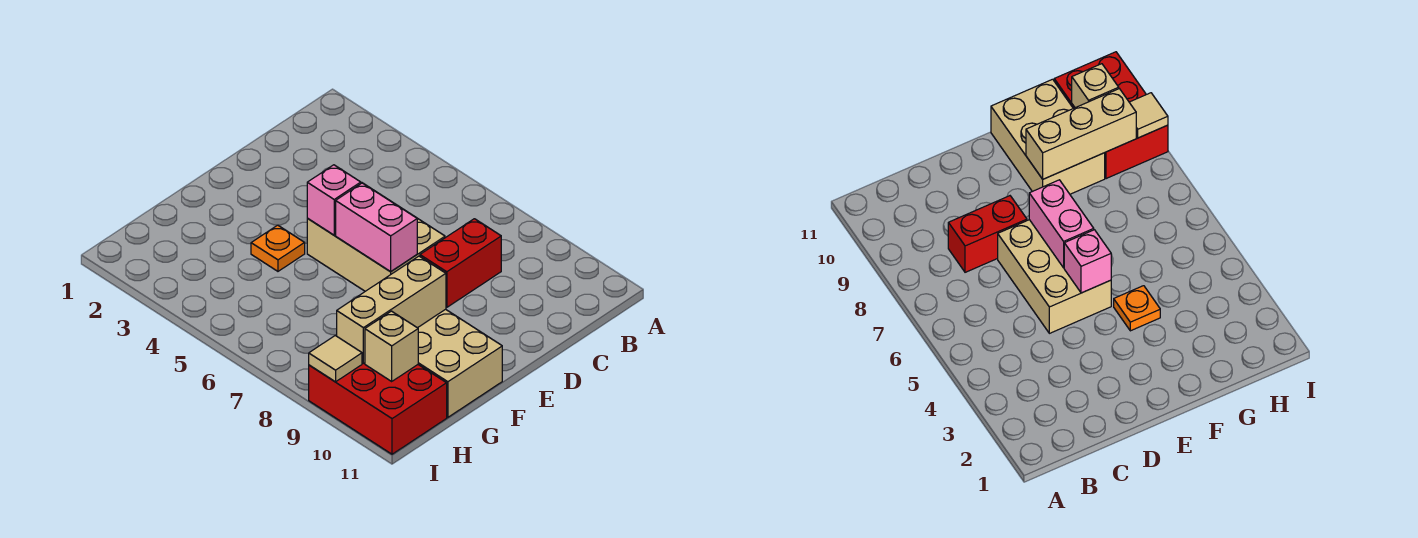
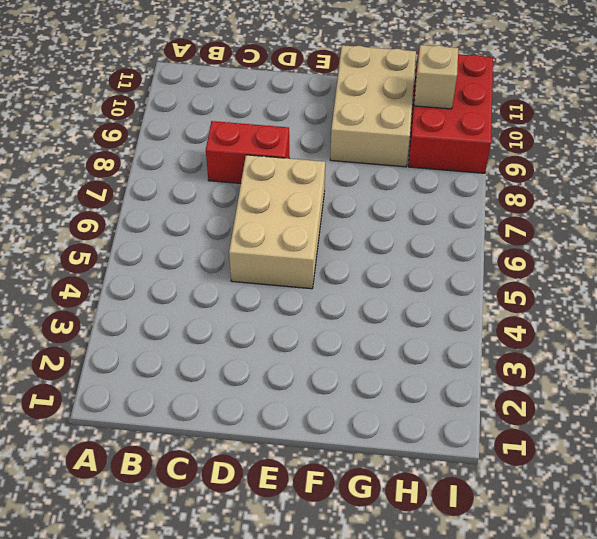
none -> orange 1x1 plate [251,225,305,271]
none -> pink 1x1 brick [307,165,361,235]

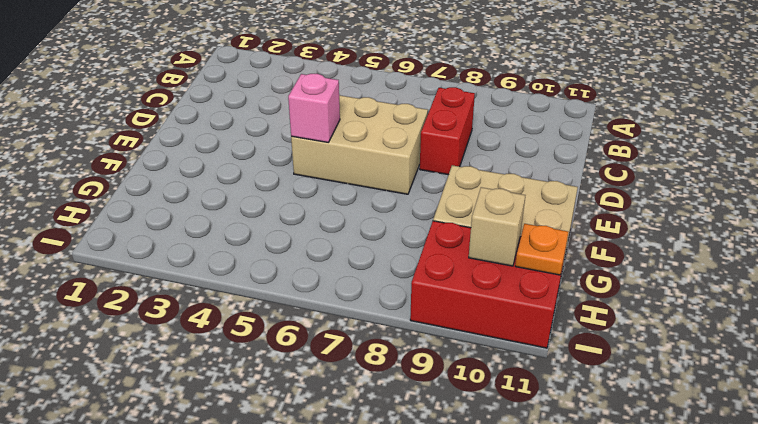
orange 1x1 plate [515,224,568,275] -> orange 1x1 plate moved to [251,225,305,271]
none -> pink 1x2 brick [336,183,417,272]
none -> tan 1x3 brick [337,256,446,363]

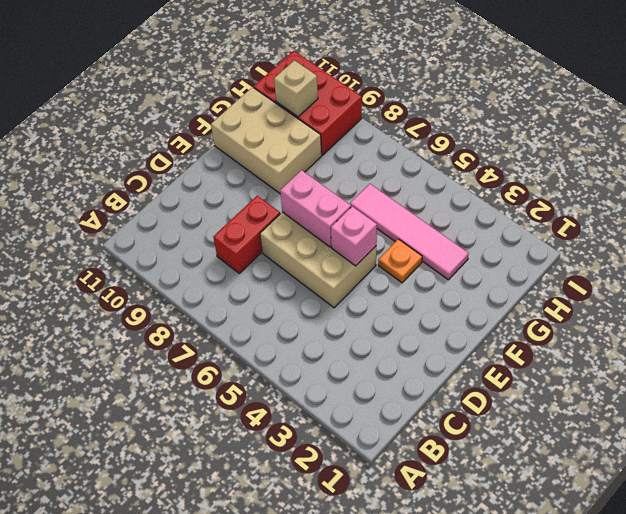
pink 1x4 tile [350,184,469,280] -> none
none -> tan 1x3 brick [337,256,446,363]
none -> tan 1x1 tile [309,336,362,382]

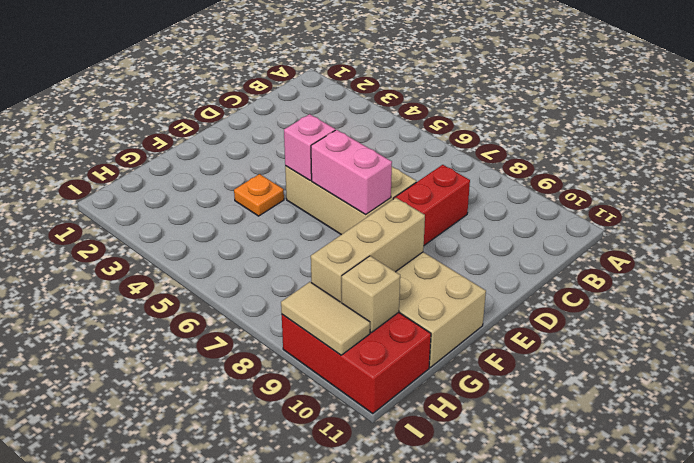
tan 1x2 tile [281,282,370,355] -> tan 1x1 tile [309,336,362,382]

